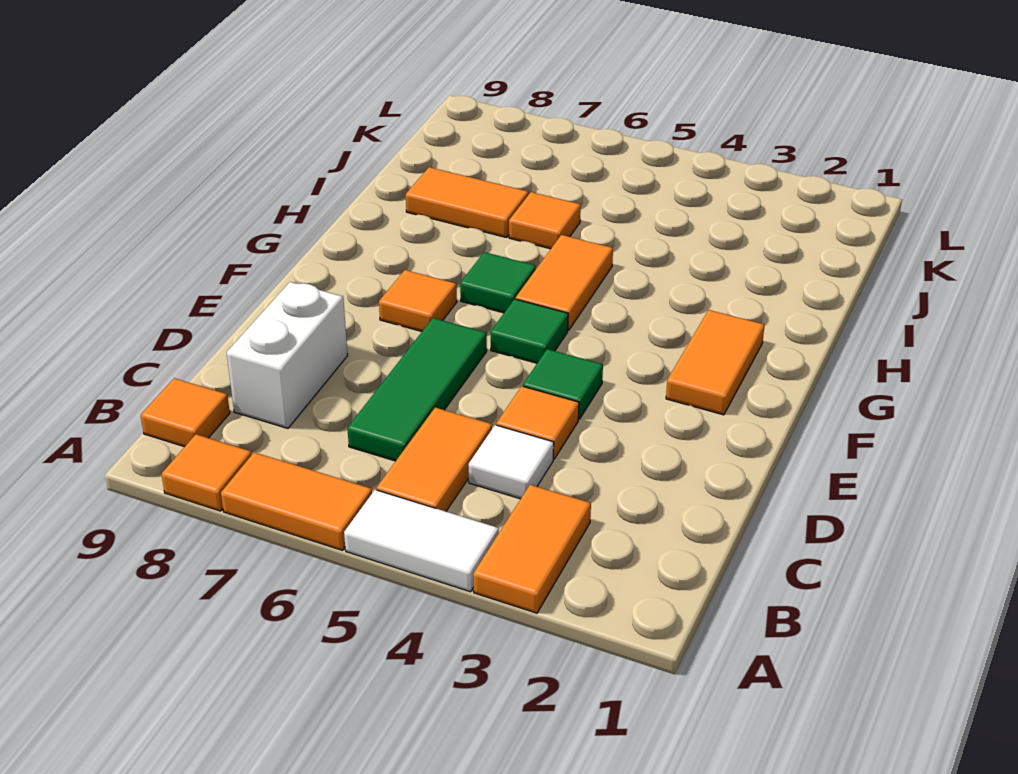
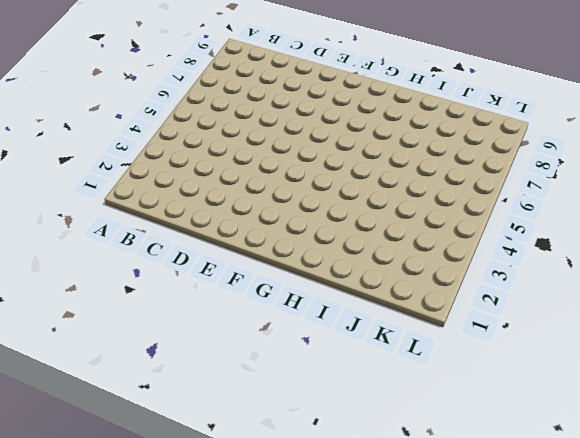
none -> orange 1x2 tile [473,485,591,613]
none -> white 1x2 tile [344,490,499,592]
none -> orange 1x2 tile [221,452,372,550]

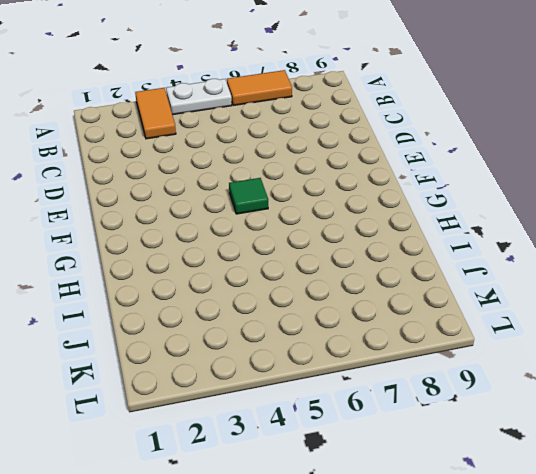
white 1x2 plate [166,79,232,115] -> white 1x2 tile [344,490,499,592]
none -> orange 1x1 tile [161,434,252,511]
none -> orange 1x2 tile [377,408,492,511]
none -> orange 1x1 tile [141,378,230,447]

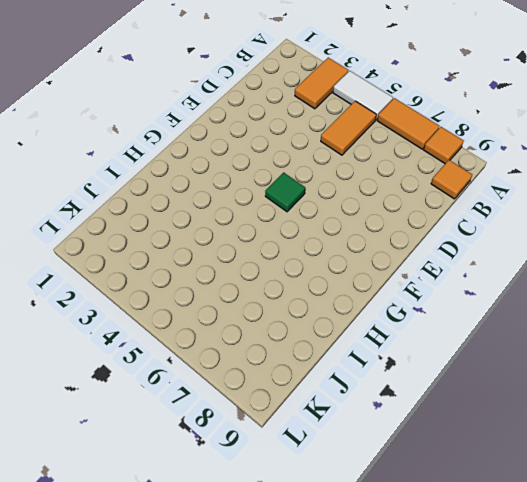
none -> white 1x1 tile [469,425,554,499]
none -> green 1x3 tile [347,318,487,461]
none -> white 1x2 brick [227,282,348,428]

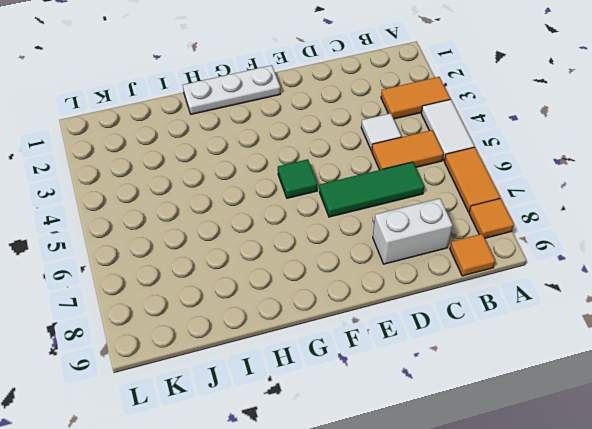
white 1x3 plate [183,65,280,114] -> none
none -> orange 1x1 tile [496,386,579,459]
none -> green 1x1 tile [523,349,603,419]
none -> orange 1x2 tile [666,310,765,415]

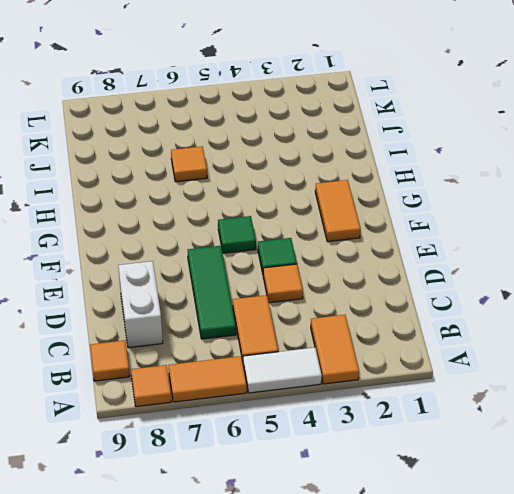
none -> white 1x1 tile [469,425,554,499]
none -> orange 1x1 tile [379,270,457,331]
none -> orange 1x2 tile [516,235,613,330]

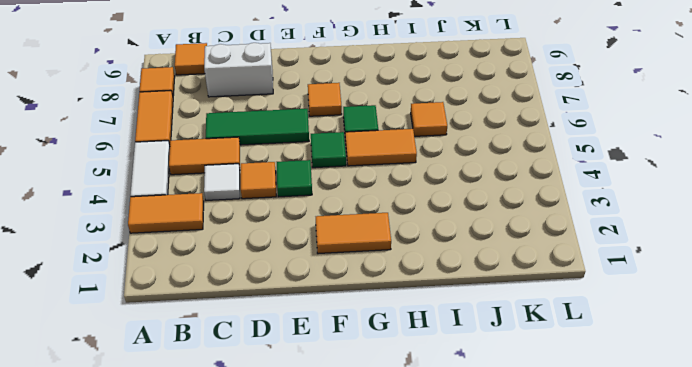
none -> orange 1x2 tile [406,167,528,238]

